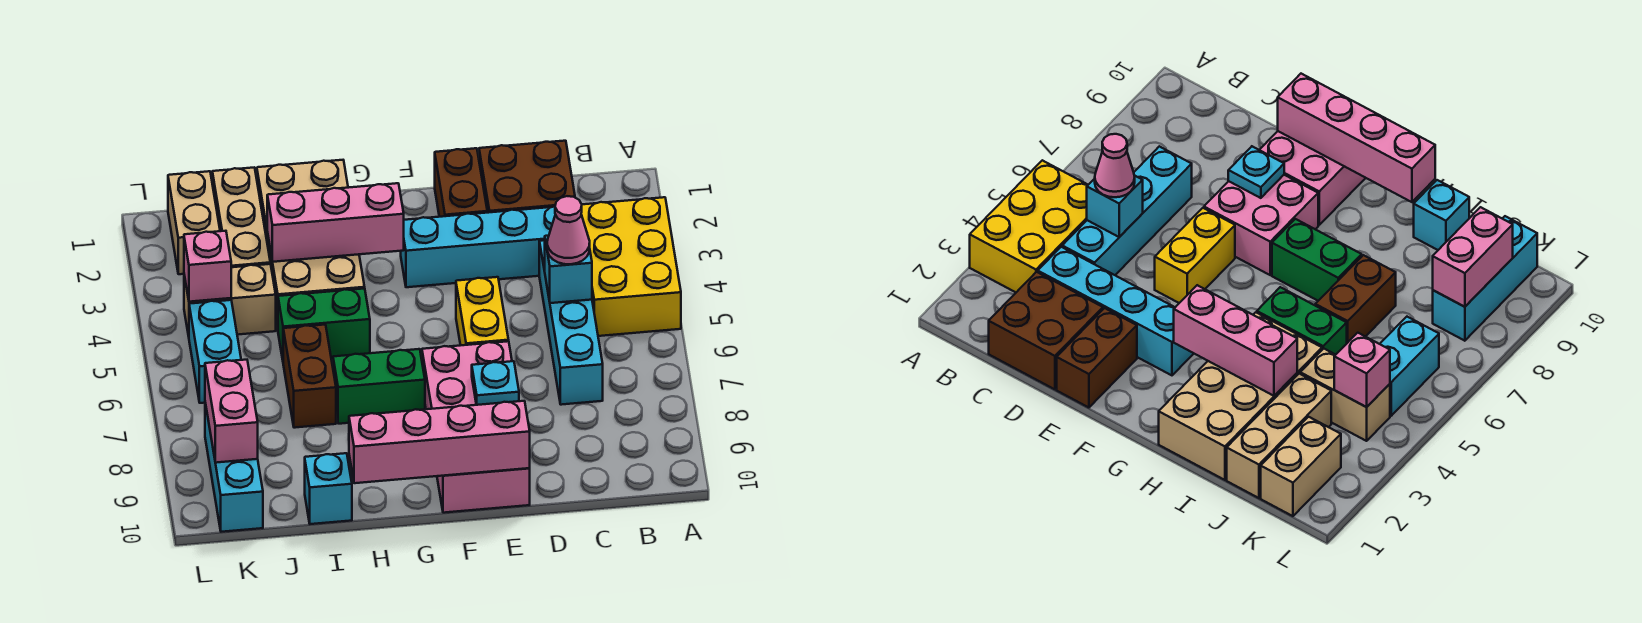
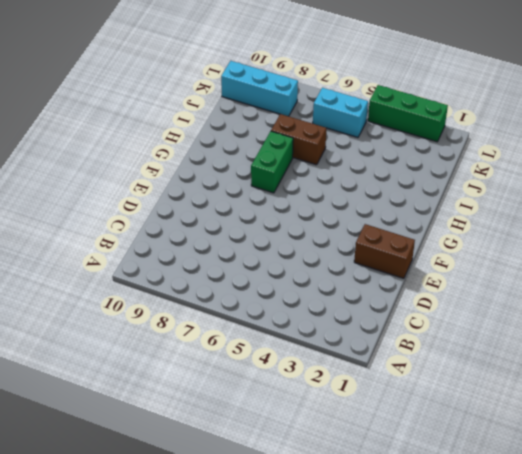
green 1x3 brick [368,85,448,142] -> none
none -> yellow 2x3 brick [581,197,681,336]
none -> brown 2x2 brick [479,141,575,213]
none -> cyan 1x4 brick [401,206,555,287]

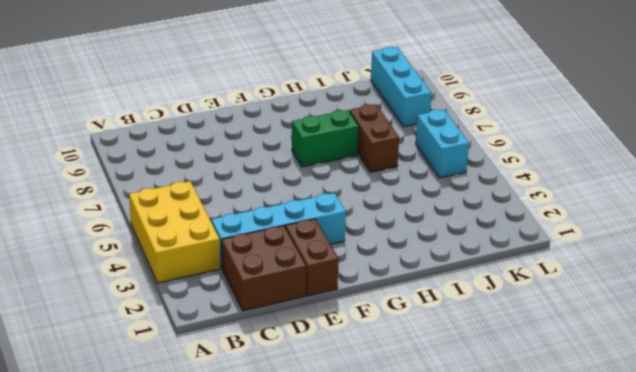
none -> cyan 1x4 brick [539,240,603,405]
none -> yellow 1x2 brick [456,277,509,345]
none -> pink 2x2 brick [422,341,512,409]

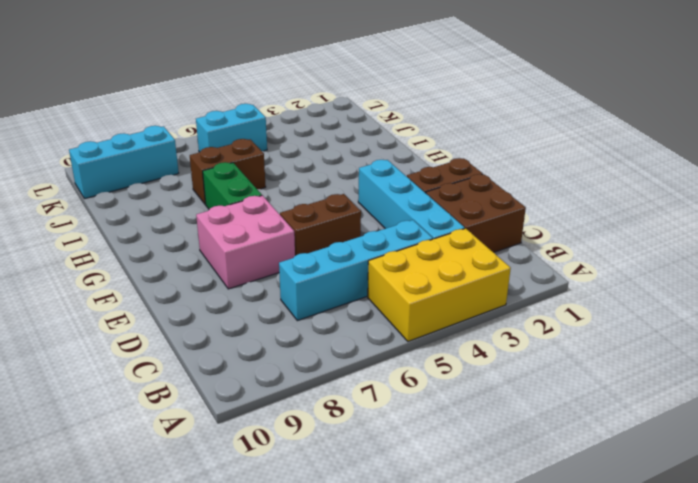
brown 1x2 brick [280,194,361,256] -> yellow 1x2 brick [456,277,509,345]
none -> pink 2x2 brick [437,468,530,513]
none -> tan 2x4 brick [257,160,365,329]
none -> green 1x2 brick [278,289,370,360]

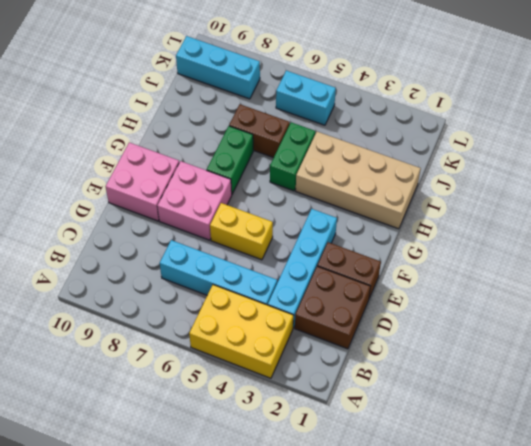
none -> cyan 1x1 brick [305,453,352,524]
none -> tan 1x3 brick [212,168,270,267]
none -> tan 1x2 brick [184,264,276,336]

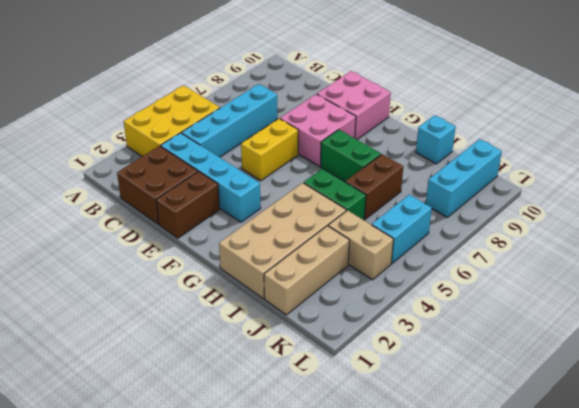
none -> tan 1x2 brick [168,171,220,274]
none -> cyan 1x1 brick [545,236,592,303]
none -> cyan 1x1 plate [472,361,519,405]

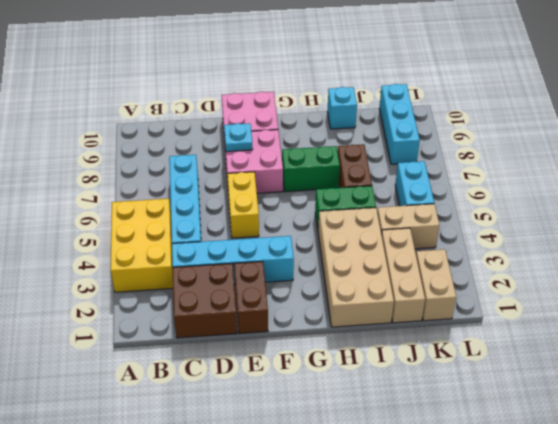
none -> cyan 1x1 brick [545,236,592,303]
none -> pink 1x4 brick [349,401,530,483]
none -> pink 1x3 brick [267,183,404,262]

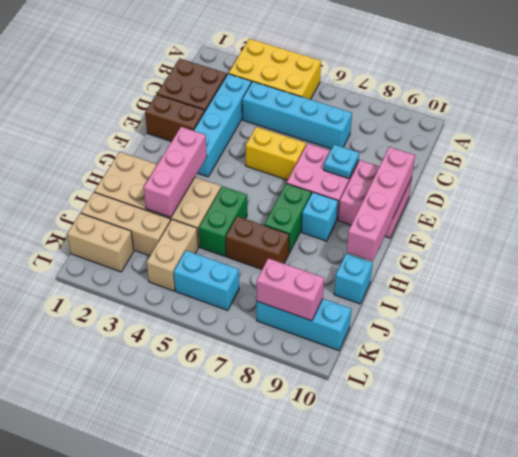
cyan 1x1 brick [302,192,338,241] -> cyan 1x1 brick moved to [545,236,592,303]
none -> pink 1x1 brick [184,231,231,302]
none -> pink 1x1 cone [547,196,590,264]

